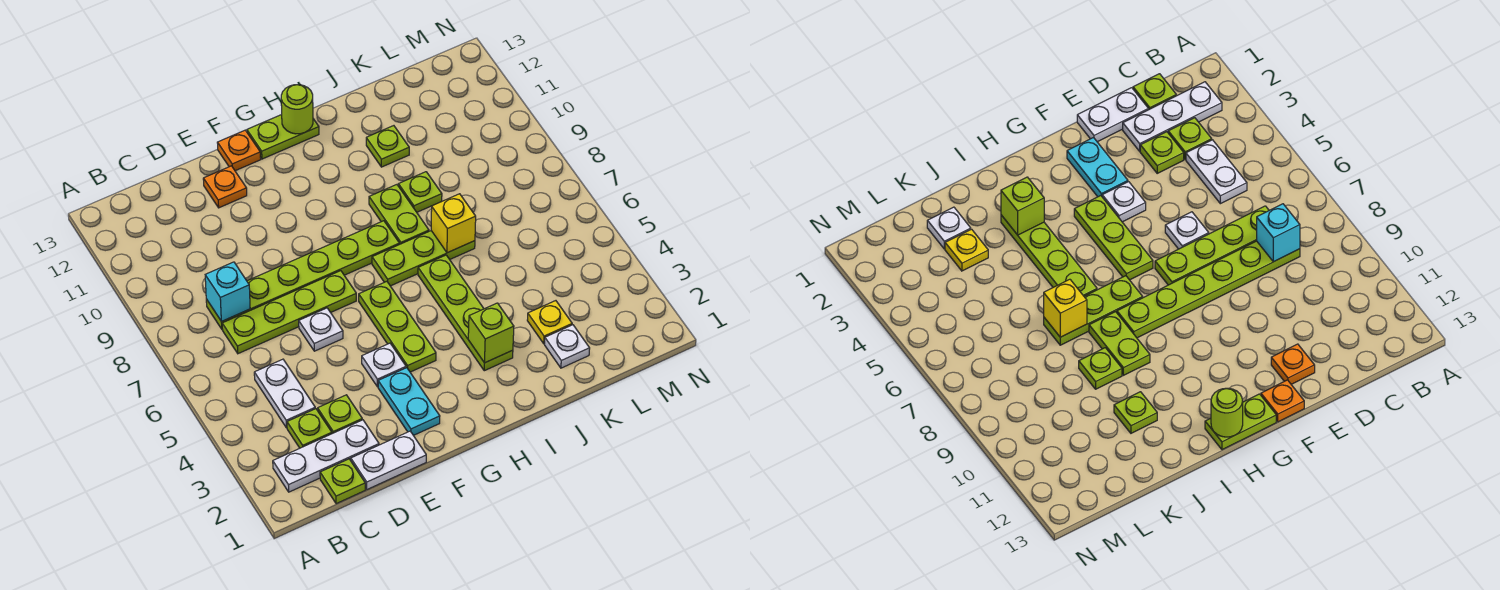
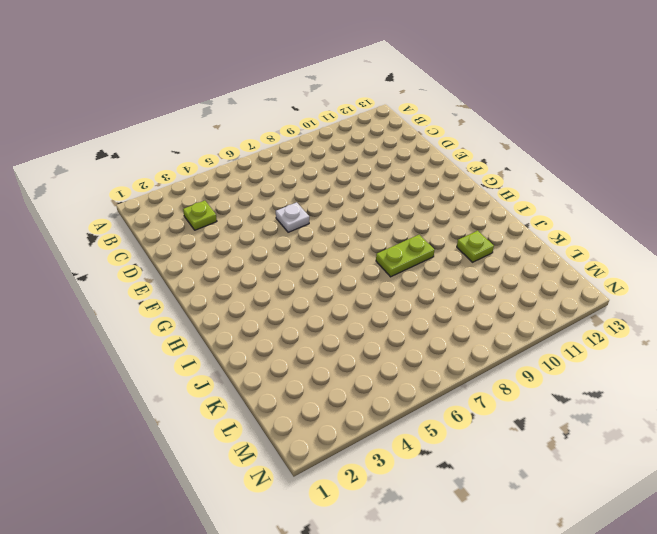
none -> white 1x3 plate [273,420,379,492]
none -> lime 1x1 plate [320,459,365,504]
none -> white 1x2 plate [254,359,315,428]

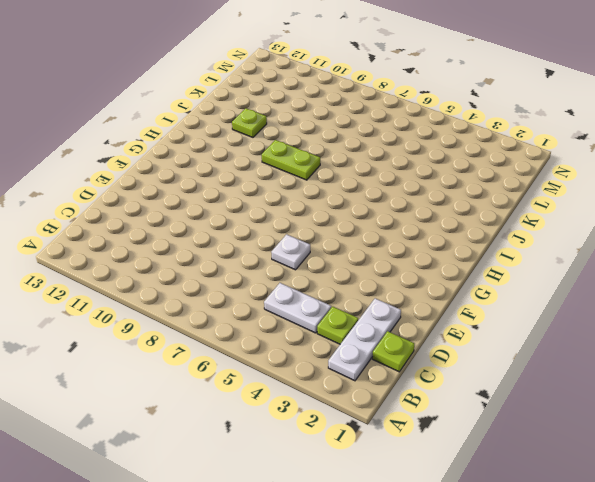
none -> lime 1x4 plate [222,271,356,354]
none -> lime 1x6 plate [206,221,399,329]
none -> white 1x2 plate [351,431,426,489]

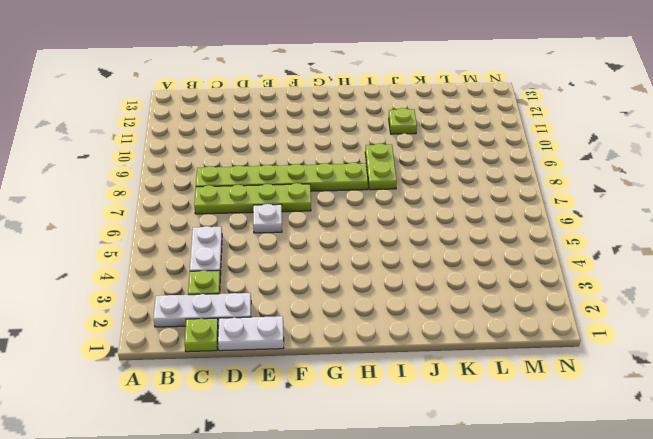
none -> lime 1x1 plate [318,395,362,434]
none -> orange 1x1 plate [203,166,247,208]
none -> cyan 1x2 plate [378,368,440,435]

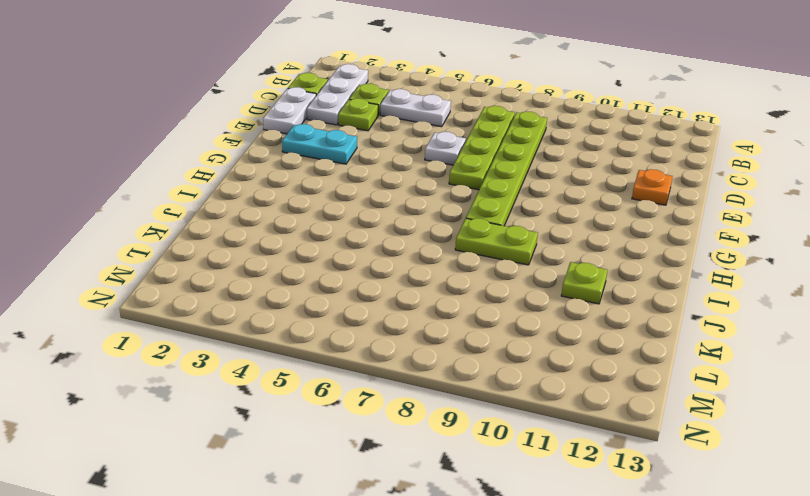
none -> white 1x1 plate [362,343,406,387]
none -> orange 1x1 plate [217,130,261,171]
none -> lime 1x3 plate [359,281,436,372]

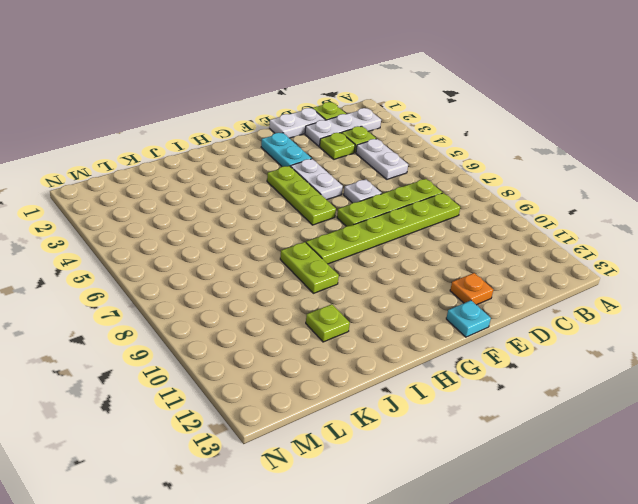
white 1x2 plate [291,159,343,200] -> white 1x1 plate [362,343,406,387]
cyan 1x1 plate [446,301,491,337] -> orange 1x1 plate [217,130,261,171]
none -> lime 1x2 plate [247,115,319,159]
none -> lime 1x3 plate [372,231,475,286]
none -> lime 1x4 plate [418,255,513,371]

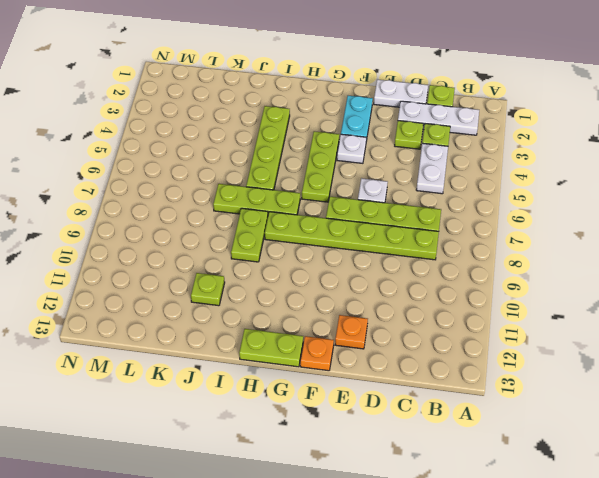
none -> lime 1x1 plate [398,172,442,212]
none -> white 1x1 plate [545,325,590,368]
none -> yellow 1x1 plate [527,301,572,344]

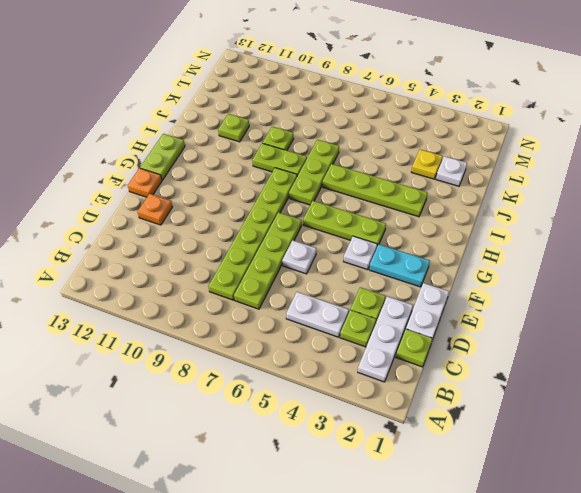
none -> cyan 1x1 brick [205,262,250,322]
none -> lime 1x1 round brick [281,85,313,134]
none -> lime 1x1 brick [468,303,514,363]

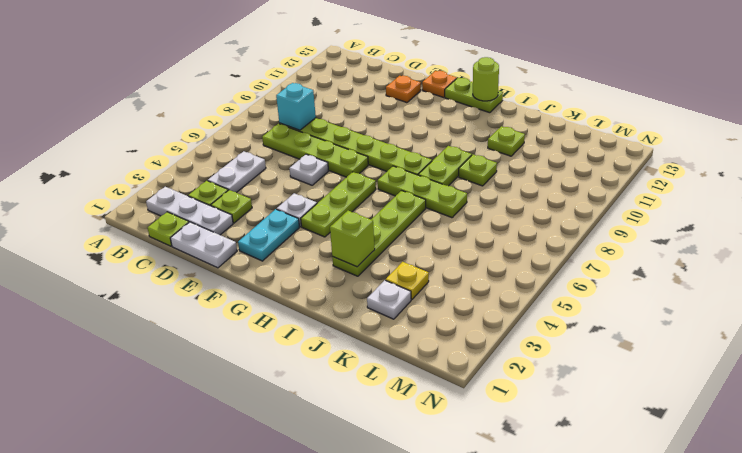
none -> yellow 1x1 brick [431,194,476,253]

